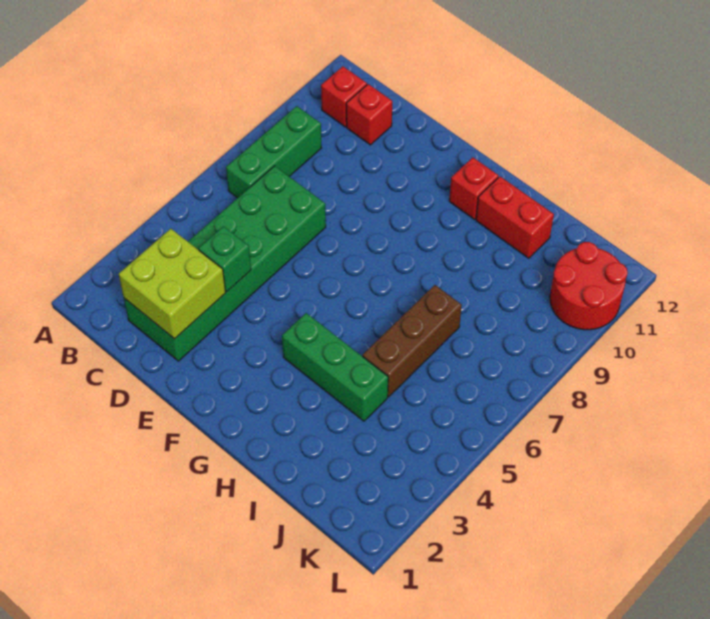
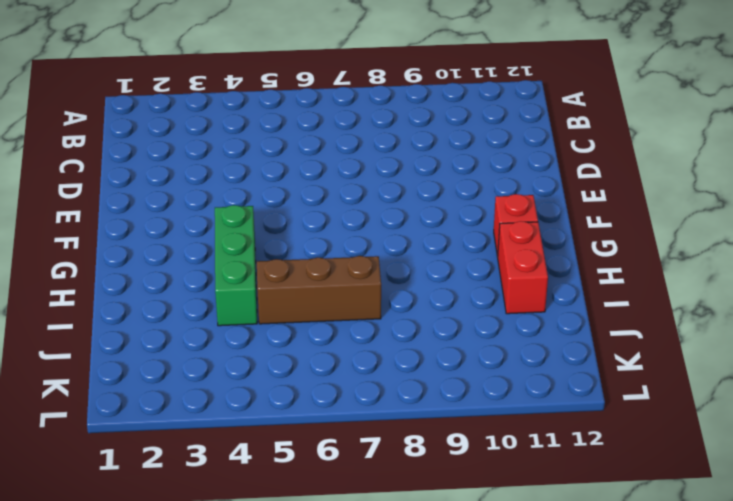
none -> green 1x3 brick [226,106,321,198]
none -> red 1x1 brick [321,66,367,127]

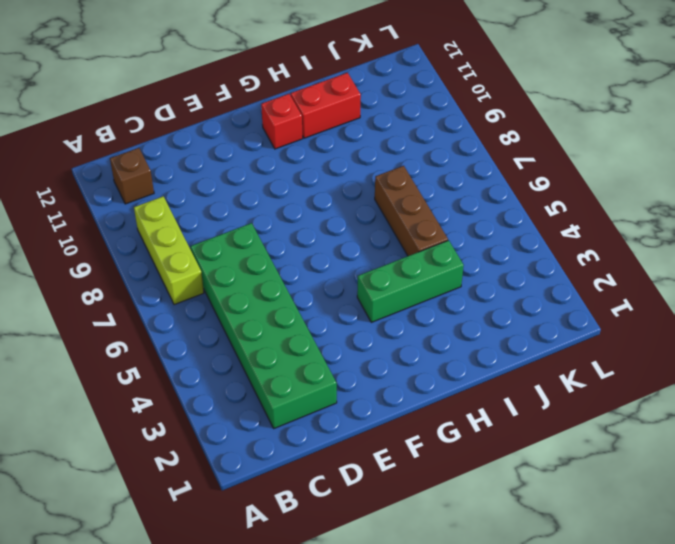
lime 1x3 brick [134,196,204,305] -> green 1x3 brick [226,106,321,198]
brown 1x1 brick [110,148,154,204] -> red 1x1 brick [321,66,367,127]
none -> red 1x1 brick [346,84,392,145]
none -> red 2x2 round brick [550,242,628,330]

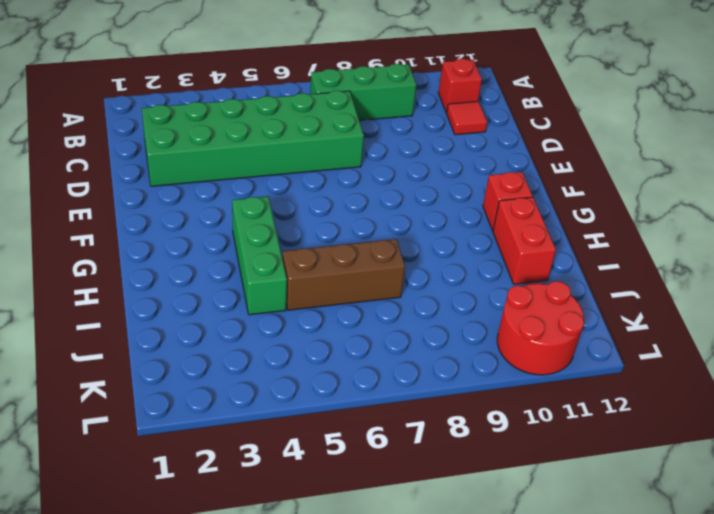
red 1x1 tile [447,101,487,135] -> red 1x1 brick [346,84,392,145]
none -> lime 2x2 brick [119,229,226,339]
none -> green 1x1 brick [199,226,251,291]

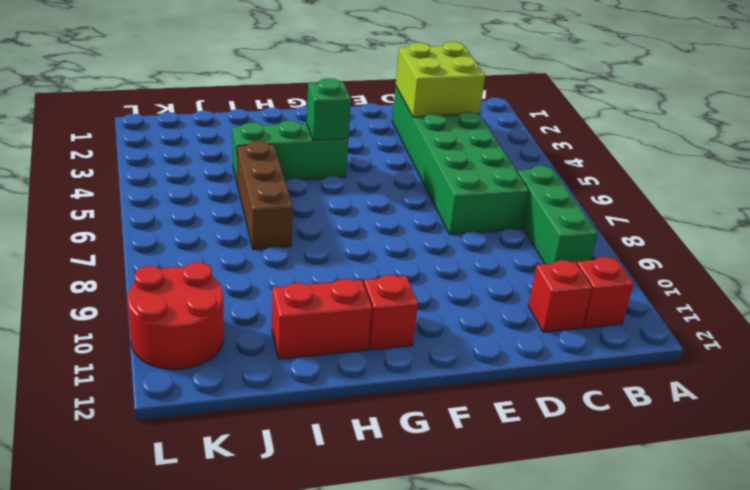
green 1x1 brick [307,78,351,140] -> green 1x1 brick moved to [199,226,251,291]

